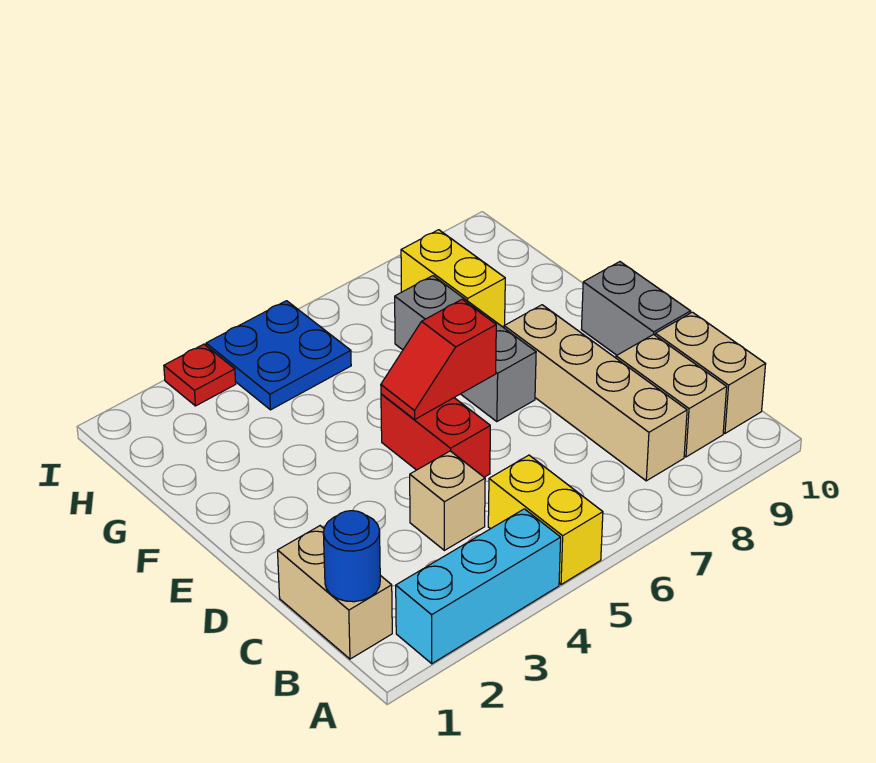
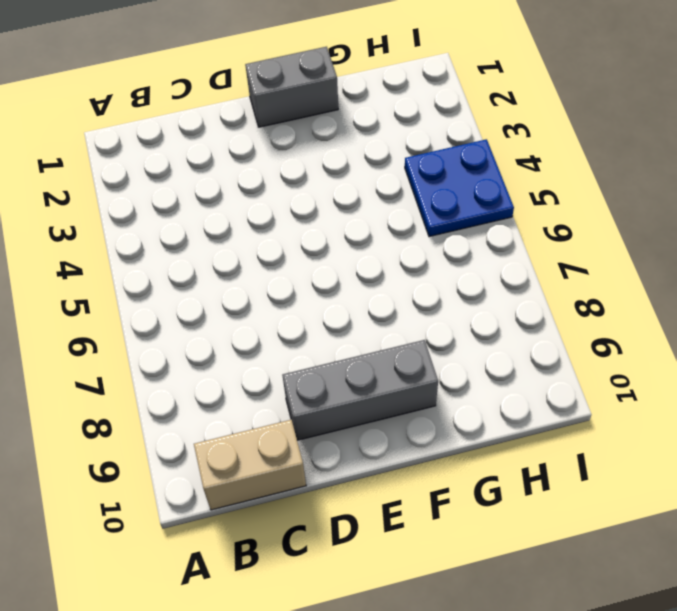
grey 1x3 brick [282,340,438,440] -> grey 1x3 brick moved to [395,276,536,422]
grey 1x2 brick [245,47,338,127] -> grey 1x2 brick moved to [581,262,691,355]
none -> cyan 1x3 brick [396,509,561,664]
none -> yellow 1x2 brick [488,455,603,585]
none -> tan 1x2 brick [278,526,392,659]

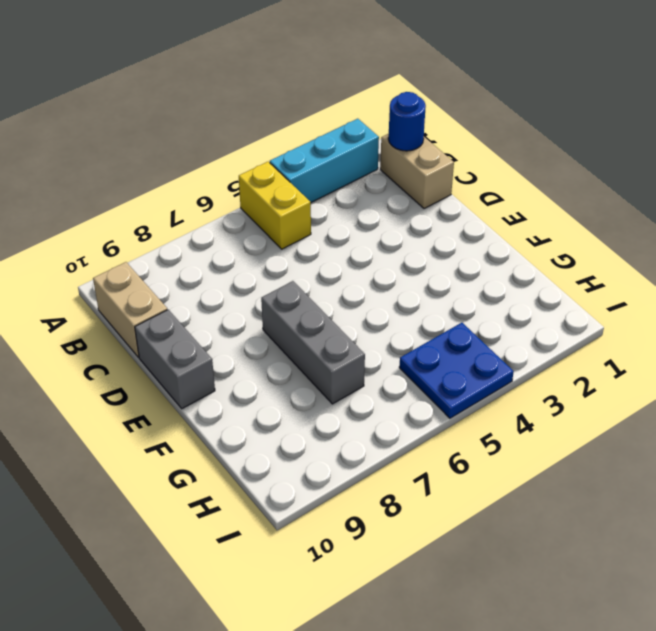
none -> tan 1x4 brick [504,305,687,481]
none -> tan 1x2 brick [616,334,727,457]
none -> tan 1x1 brick [410,451,485,550]

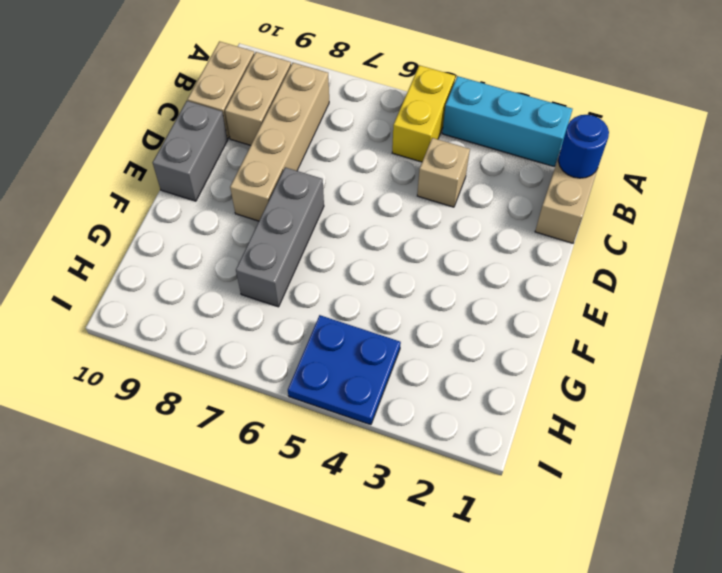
none -> red 1x2 brick [381,394,490,477]
none -> yellow 1x2 brick [401,230,505,327]
none -> red 1x1 plate [164,344,236,406]

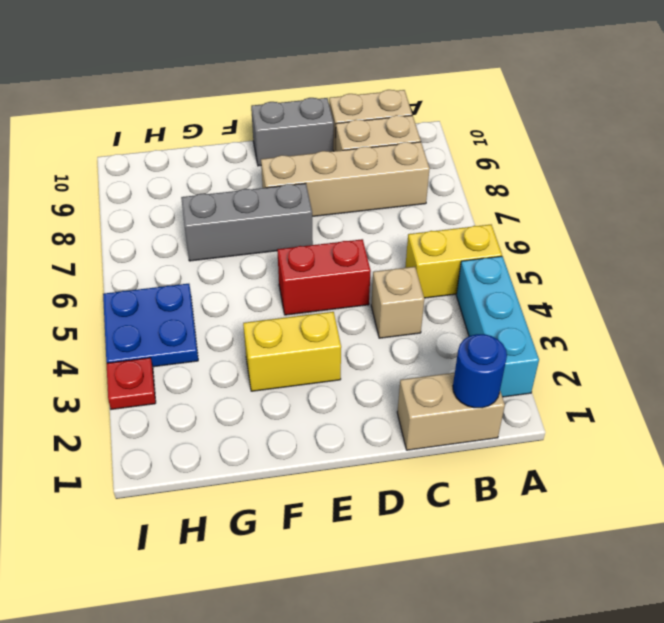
yellow 1x2 brick [243,312,341,391] -> yellow 1x2 brick moved to [401,230,505,327]
none -> red 1x2 slope [381,300,496,419]

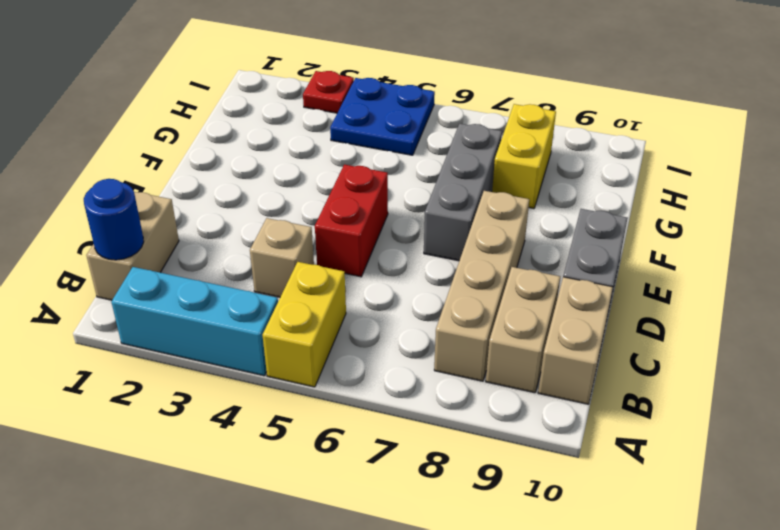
none -> red 1x2 slope [381,300,496,419]

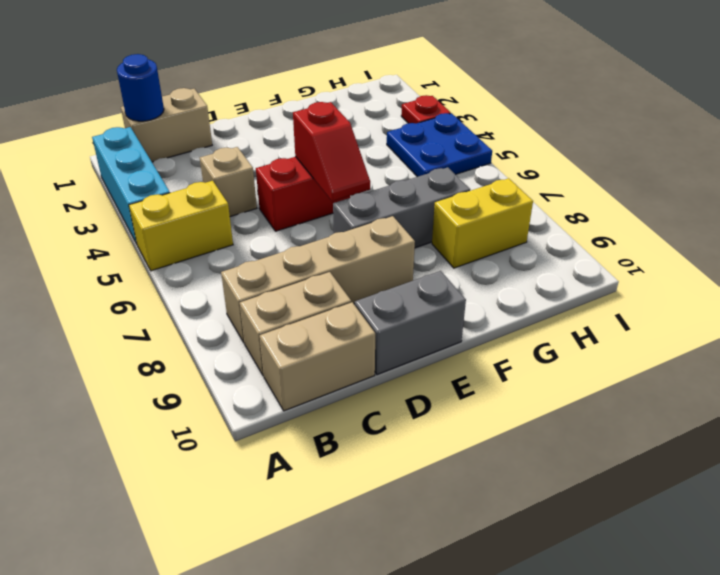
red 1x2 slope [293,102,370,201] -> red 1x2 slope turned to [381,300,496,419]

